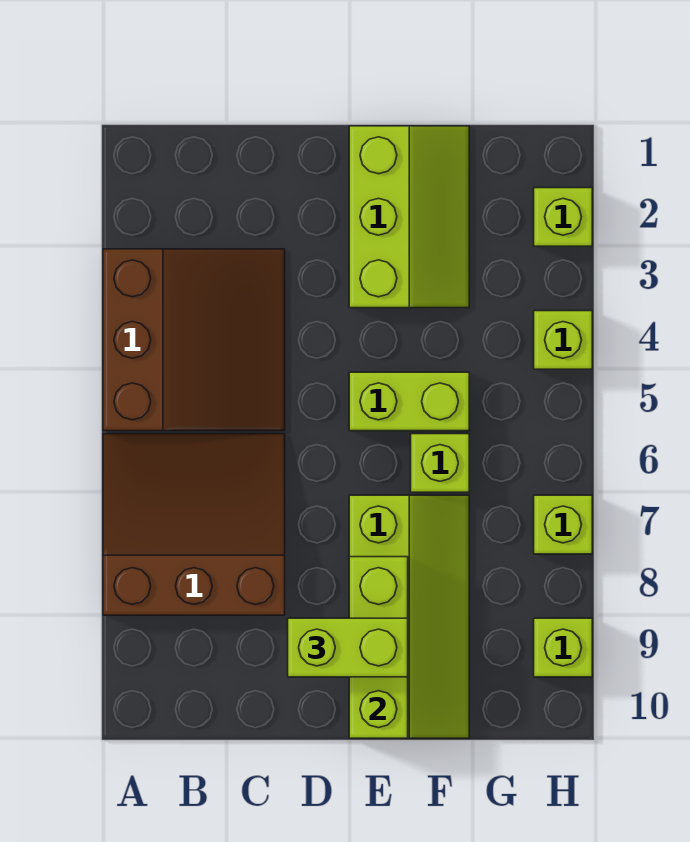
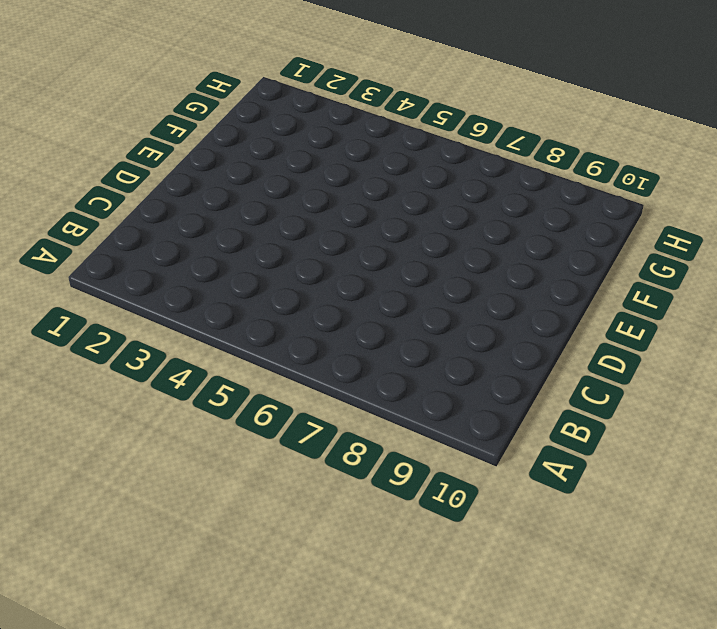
none -> brown 3x3 slope [103,249,285,431]
none -> brown 3x3 slope [103,434,285,615]
none -> lime 2x3 slope [349,126,469,308]

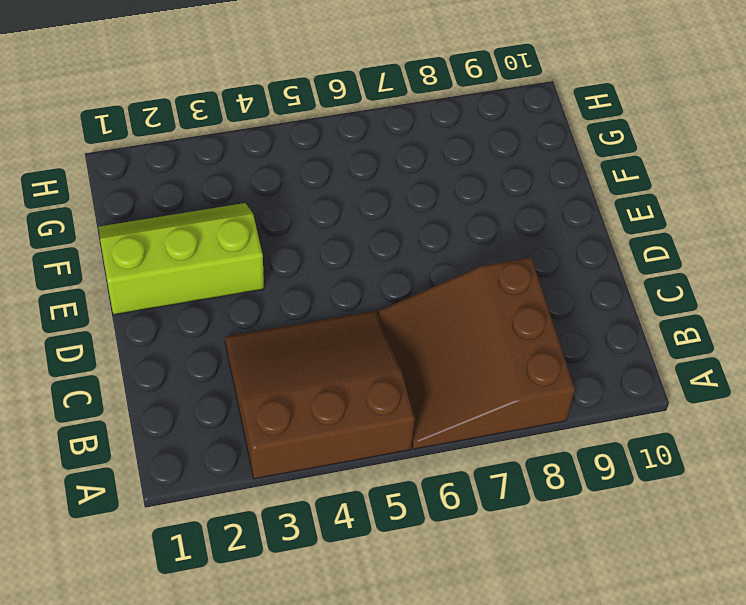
none -> lime 1x2 brick [349,372,469,431]
none -> lime 2x4 slope [349,495,469,738]
none -> lime 1x1 brick [411,434,469,492]

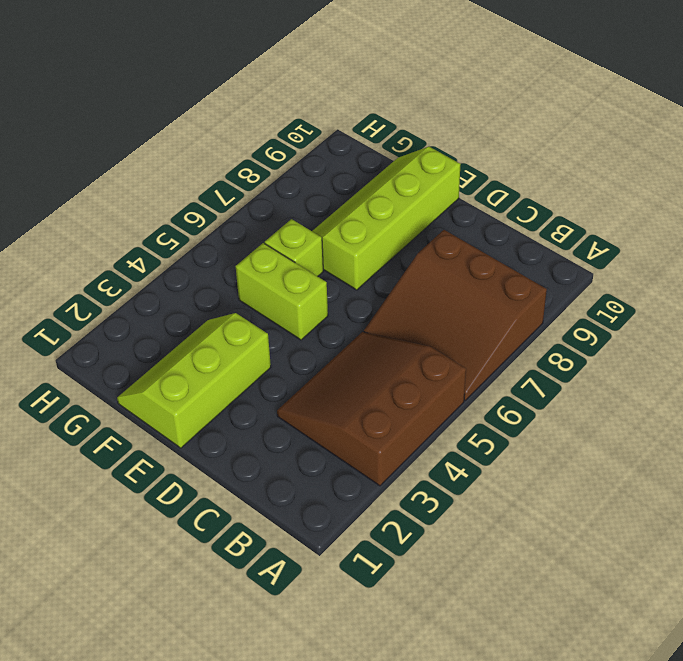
none -> lime 1x1 brick [534,188,592,246]
none -> lime 1x1 brick [534,311,592,369]
none -> lime 1x1 brick [534,495,592,554]

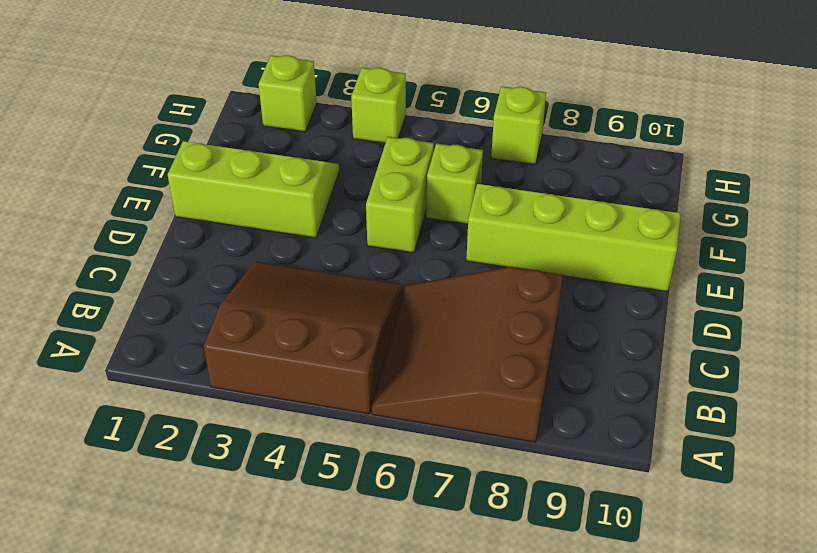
none -> lime 1x1 brick [534,618,592,677]
none -> lime 1x3 brick [349,557,408,738]
none -> lime 1x2 brick [288,618,408,677]

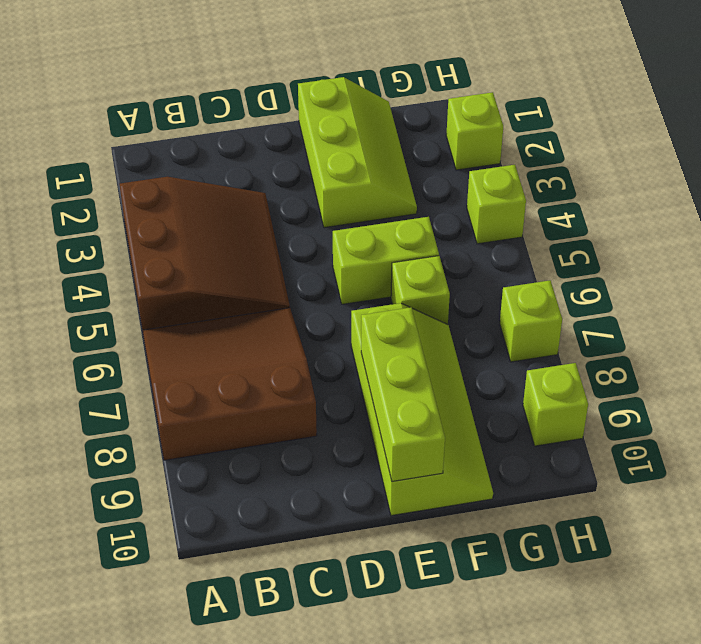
none -> lime 1x2 brick [288,618,408,677]

